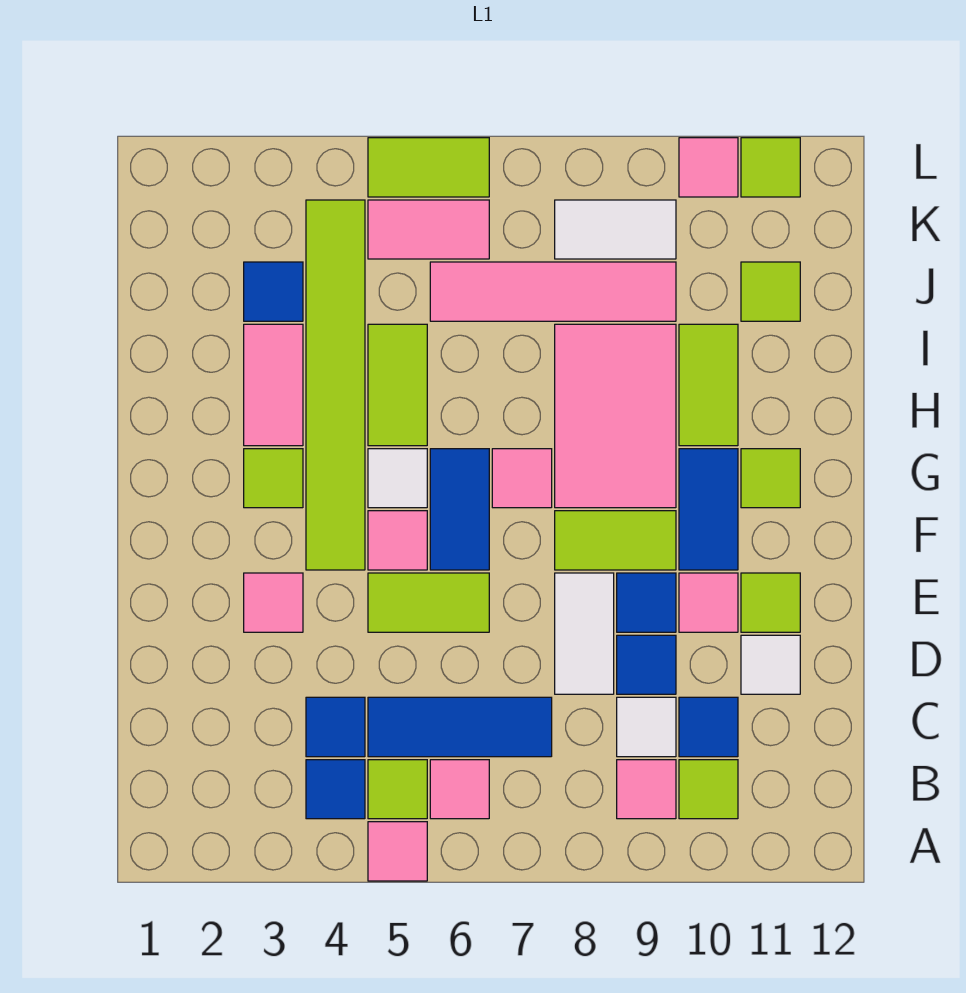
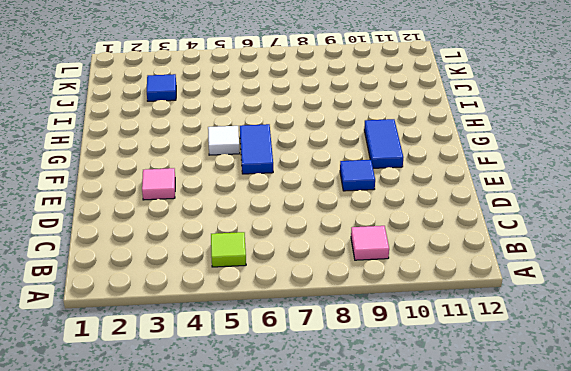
none -> pink 1x1 tile [368,822,427,881]
none -> blue 1x1 tile [306,760,365,819]
none -> pink 1x1 tile [430,760,489,819]
none -> lime 1x1 tile [679,760,738,819]

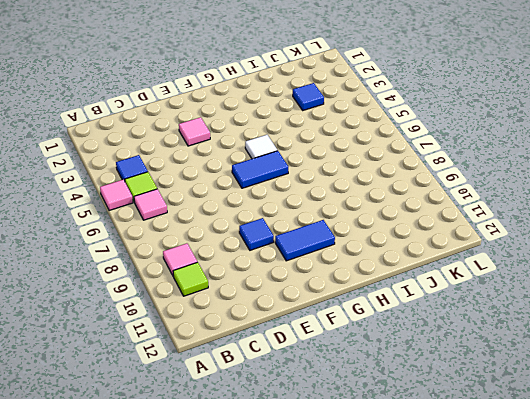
none -> blue 1x1 tile [306,697,365,757]
none -> blue 1x3 tile [368,697,552,757]
none -> white 1x1 tile [617,697,676,757]
none -> blue 1x1 tile [679,697,738,757]

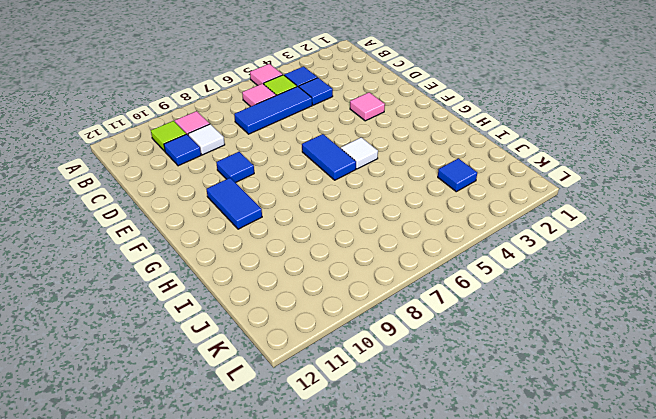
none -> white 1x2 tile [555,573,614,694]
none -> blue 1x1 tile [617,635,676,694]
none -> white 1x1 tile [741,635,800,694]
none -> lime 1x2 tile [368,573,489,632]

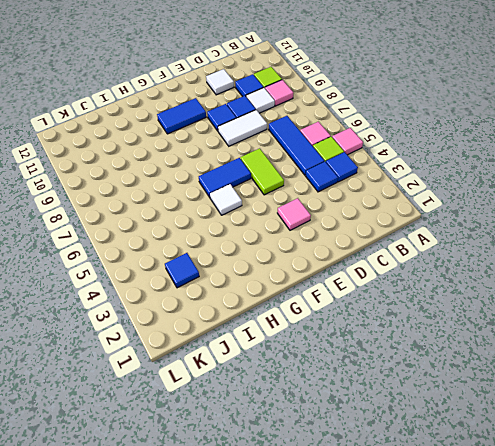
none -> pink 1x1 tile [679,573,738,632]
none -> lime 1x1 tile [741,573,800,632]
none -> lime 1x6 tile [306,200,365,570]
none -> pink 1x1 tile [368,511,427,570]

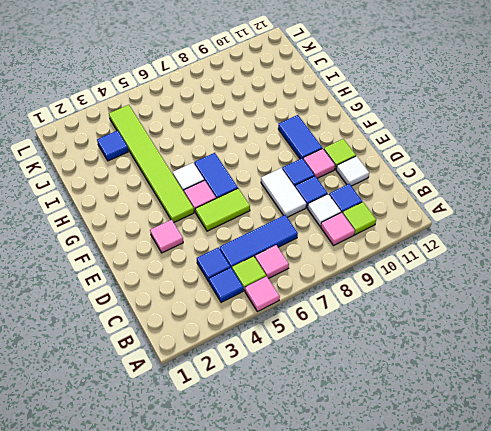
none -> lime 1x2 tile [555,511,676,570]
none -> lime 1x1 tile [244,449,303,508]
none -> pink 1x1 tile [492,449,552,508]
none -> pink 2x3 tile [555,324,676,508]

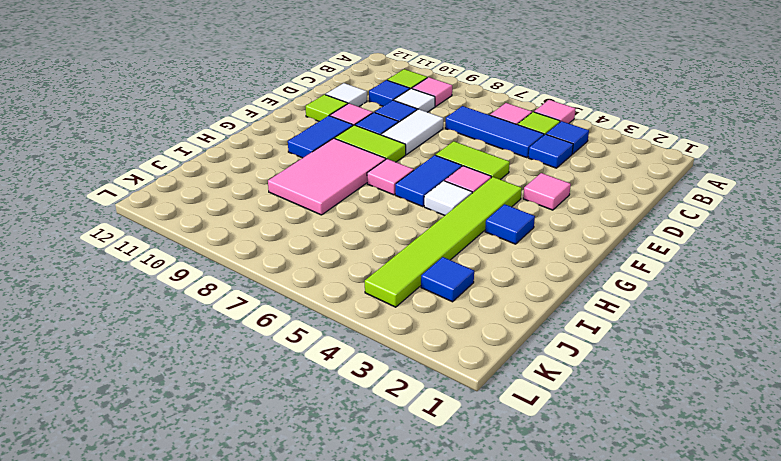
blue 1x1 tile [485,204,535,244] -> lime 1x1 tile [244,449,303,508]
none -> lime 1x1 tile [741,449,800,508]
none -> pink 1x2 tile [244,324,303,446]
none -> lime 1x2 tile [368,324,427,446]
none -> lime 1x2 tile [679,324,738,446]

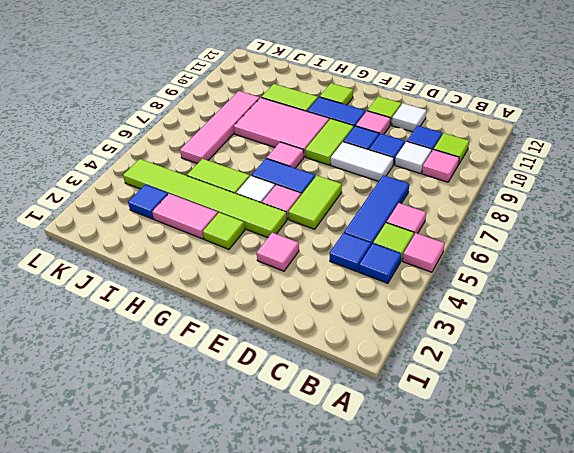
none -> lime 1x1 tile [741,262,800,321]
none -> pink 1x2 tile [368,200,489,259]
none -> white 1x2 tile [555,200,676,259]
none -> lime 1x2 tile [368,138,489,197]

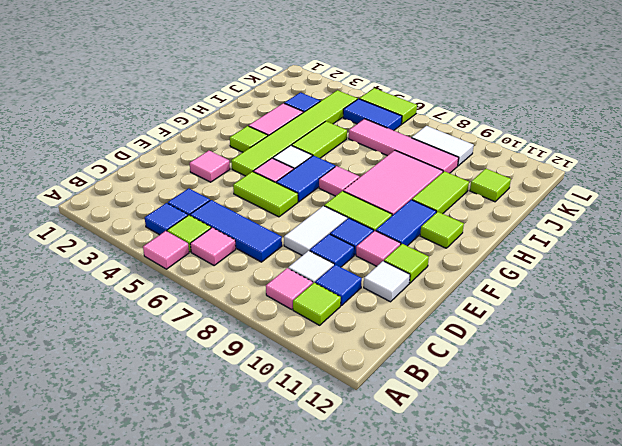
blue 1x2 tile [343,99,402,131] -> pink 1x2 tile [368,200,489,259]
none -> pink 1x1 tile [679,138,738,197]
none -> lime 1x1 tile [741,138,800,197]

